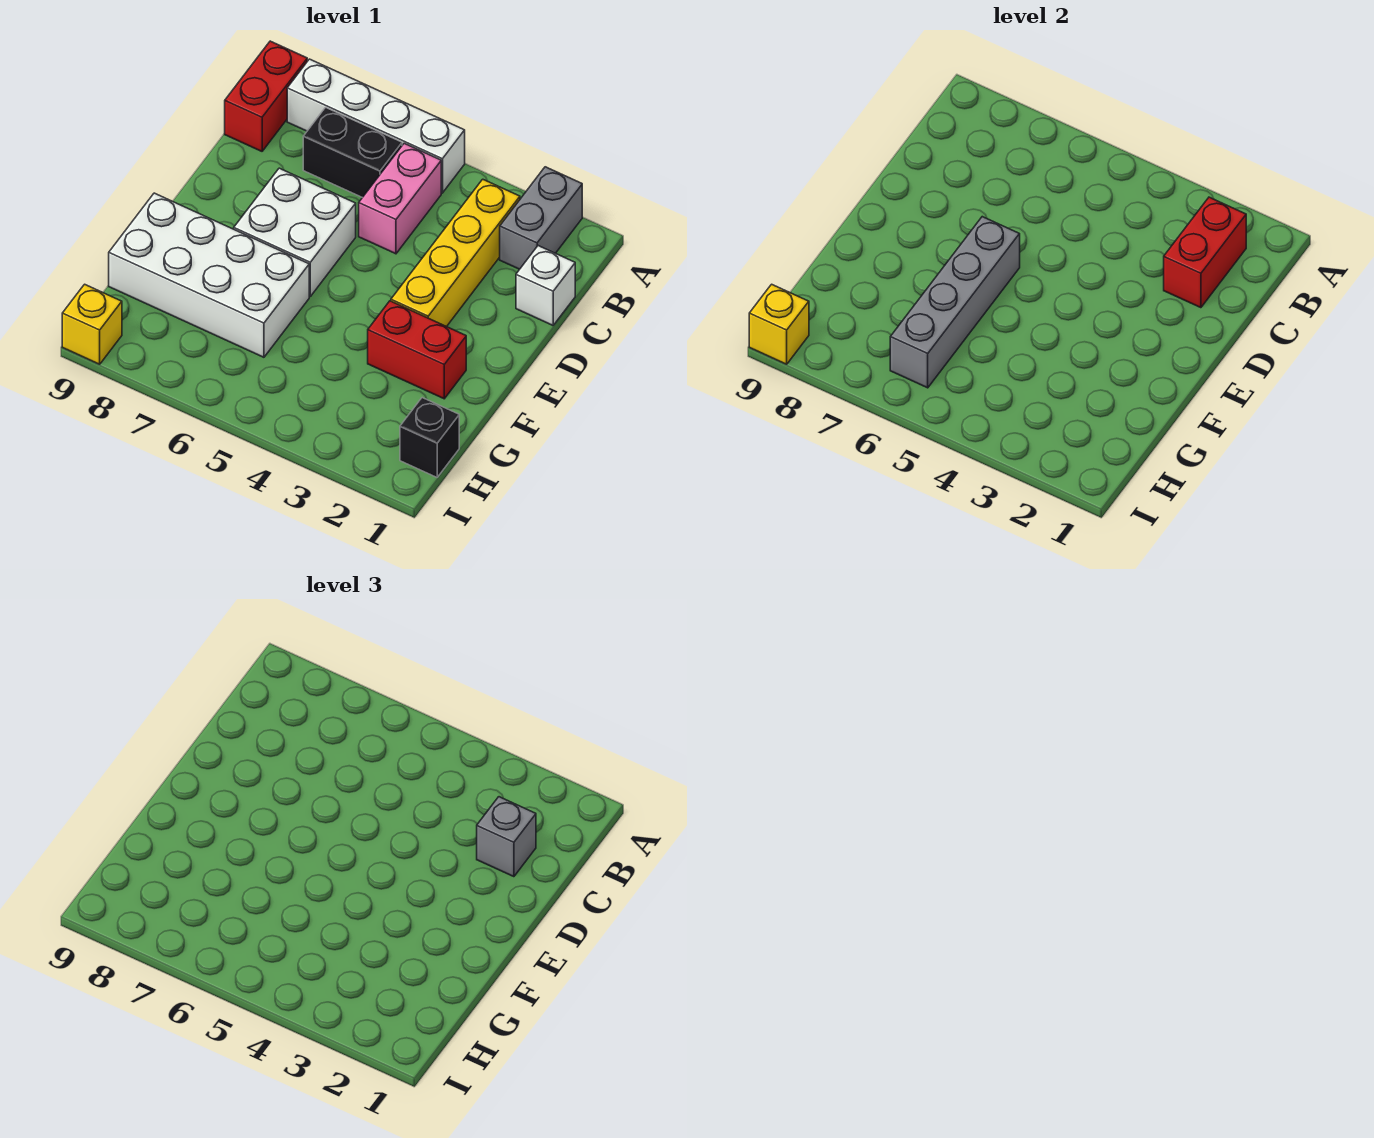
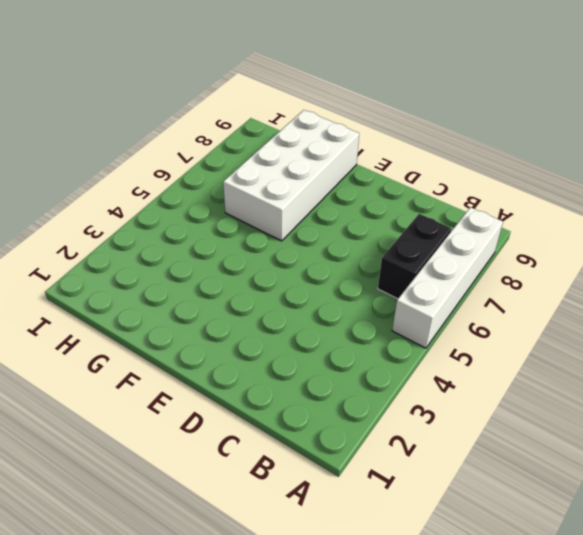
none -> grey 1x2 brick [500,167,582,269]
none -> red 1x2 brick [225,41,307,151]
none -> yellow 1x4 brick [391,179,520,327]

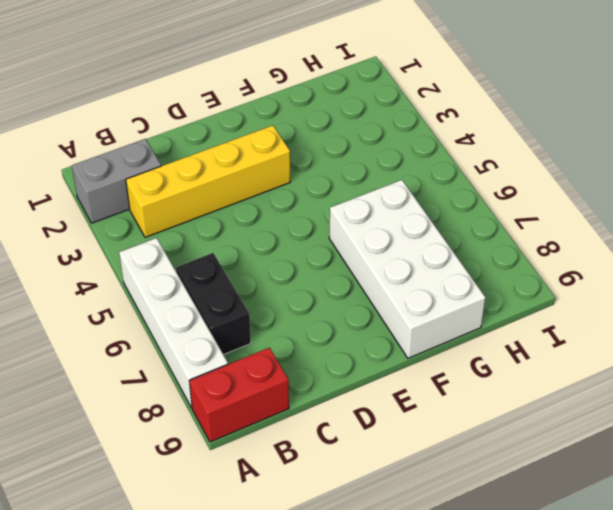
none -> pink 1x2 brick [359,143,441,254]
none -> white 1x1 brick [516,246,575,325]
none -> white 2x2 brick [234,168,356,296]

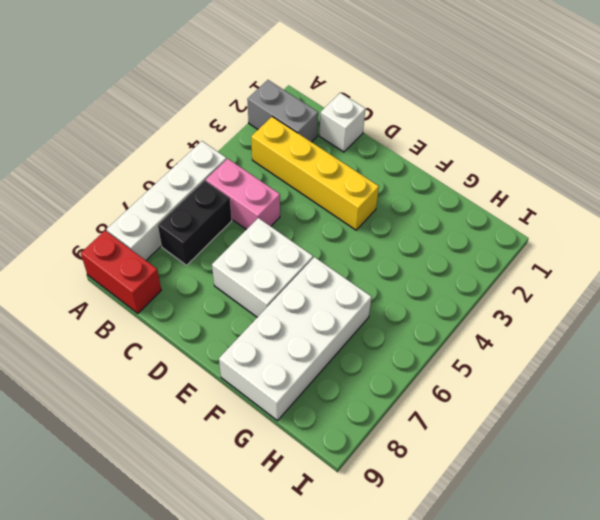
none -> red 1x2 brick [368,301,466,399]
none -> black 1x1 brick [400,398,459,477]
none -> yellow 1x1 brick [62,284,122,364]

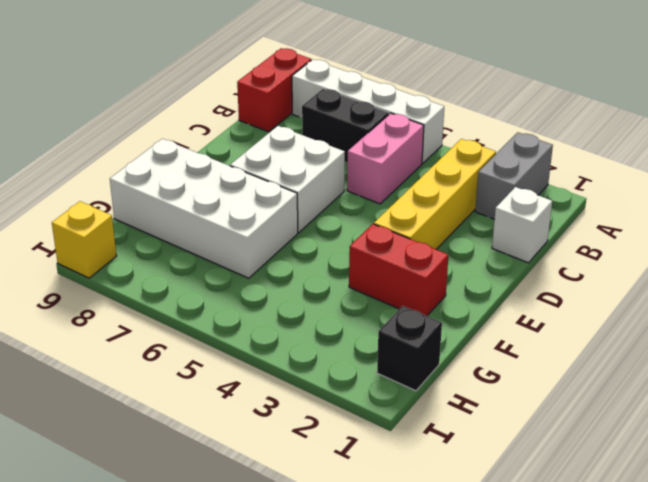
none -> red 1x2 brick [1164,197,1246,308]
none -> grey 1x4 brick [890,217,1020,388]
none -> yellow 1x1 brick [749,284,809,364]

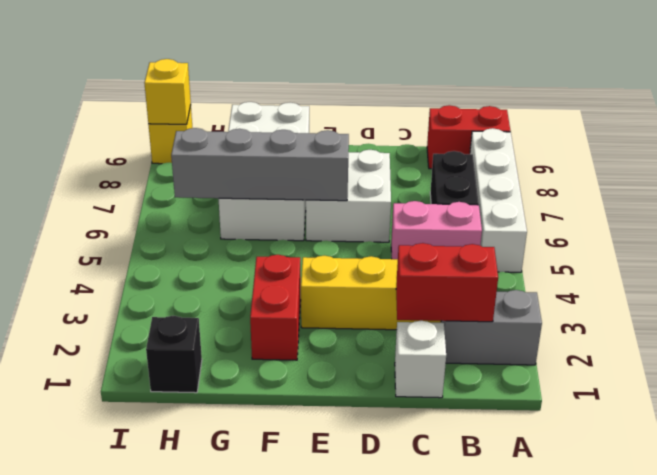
none -> grey 1x1 brick [477,797,536,877]

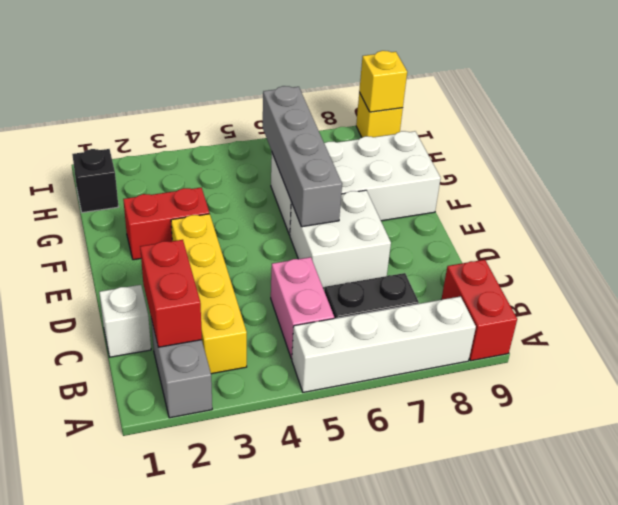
none -> grey 1x1 brick [477,797,536,877]

